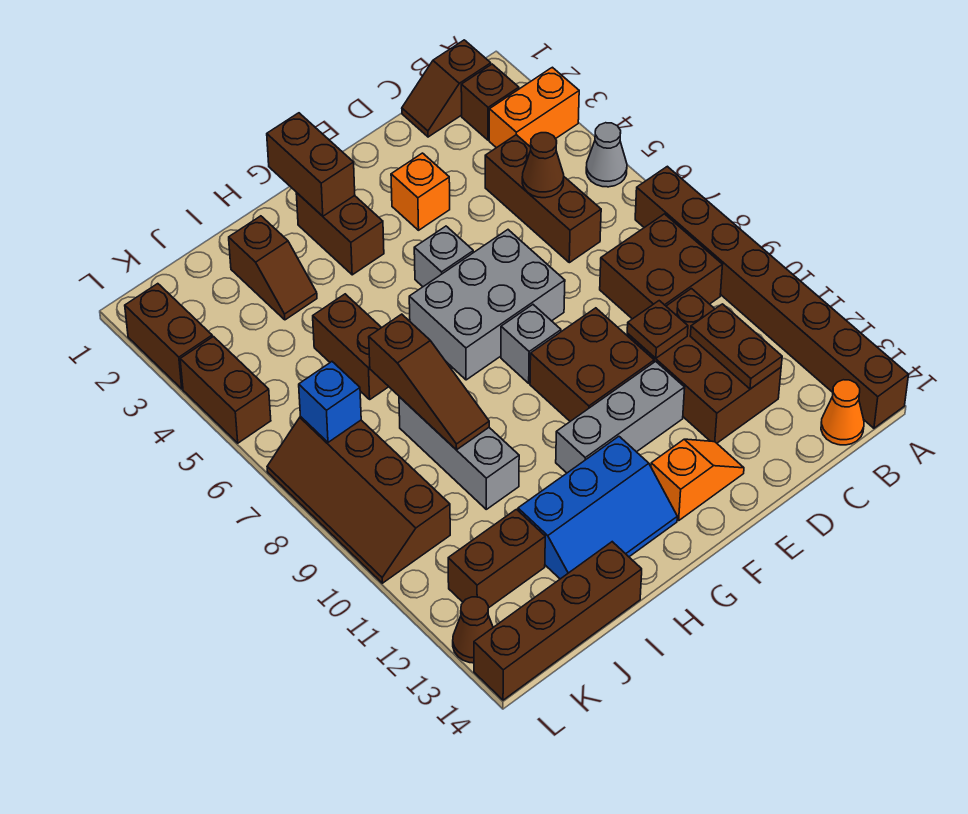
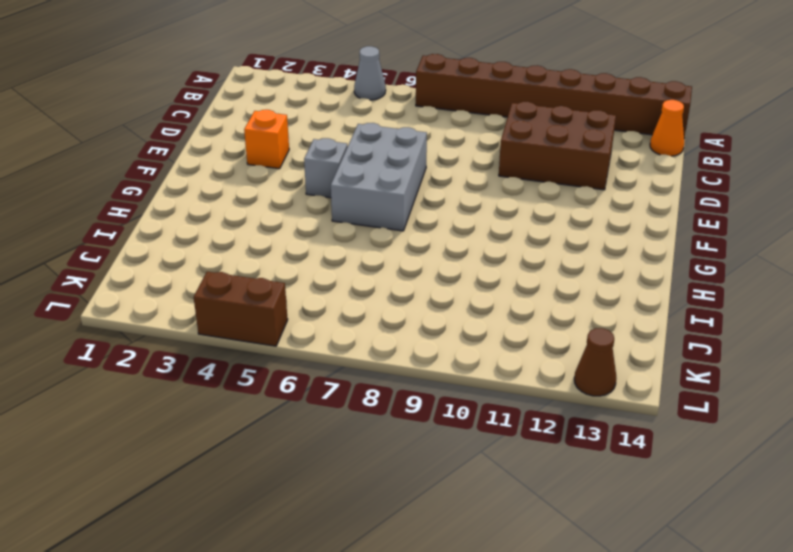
none -> orange 1x2 brick [489,67,579,148]
none -> brown 1x2 slope [402,40,491,137]
none -> brown 1x1 brick [461,64,519,140]
none -> brown 2x2 brick [600,214,722,319]

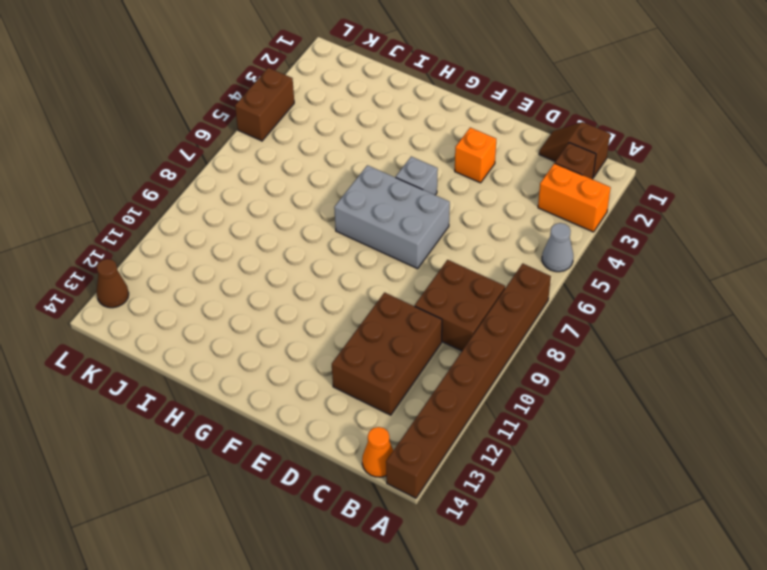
none -> brown 1x3 brick [485,135,601,263]
none -> brown 2x2 brick [530,308,654,421]
none -> grey 1x3 brick [556,361,685,473]
none -> orange 1x2 slope [651,439,744,520]

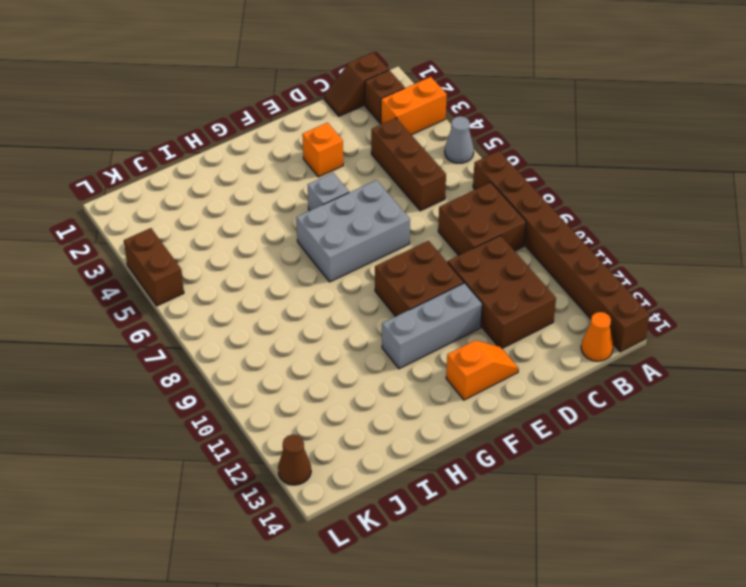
none -> grey 1x1 brick [501,305,561,383]
none -> brown 1x2 brick [296,193,384,275]
none -> blue 2x3 slope [518,436,677,579]
none -> brown 1x2 slope [229,216,317,320]

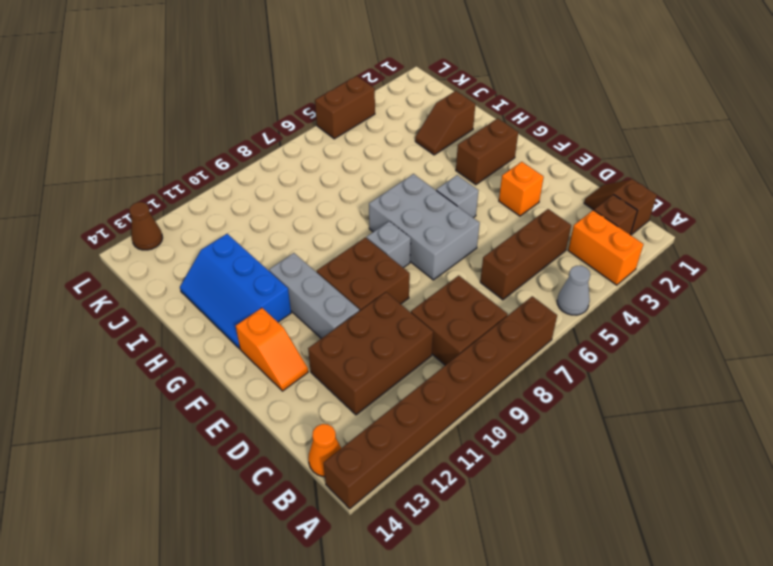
none -> brown 1x2 brick [313,294,389,399]
none -> grey 1x3 brick [399,397,519,509]
none -> brown 1x4 brick [474,542,642,700]
none -> brown 1x2 brick [448,509,545,608]

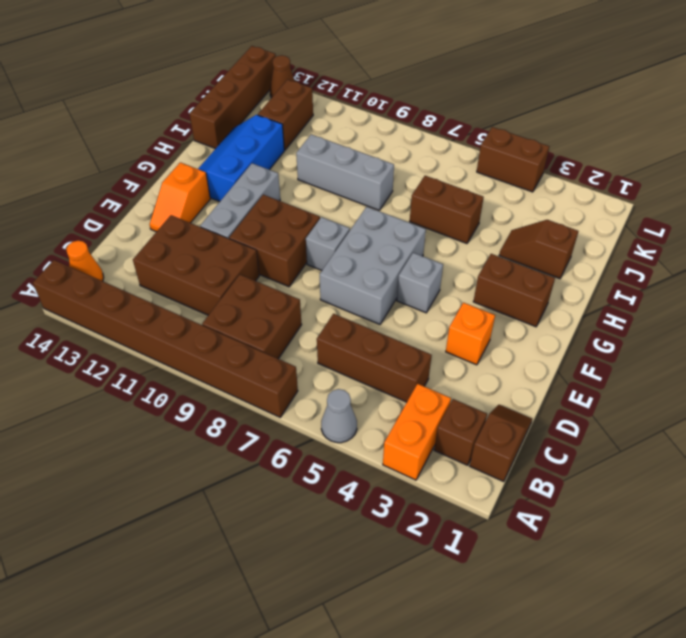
none -> brown 2x4 slope [267,417,450,583]
none -> brown 1x2 brick [125,284,212,389]
none -> brown 1x1 cone [522,133,564,198]
none -> brown 1x2 plate [690,304,782,389]

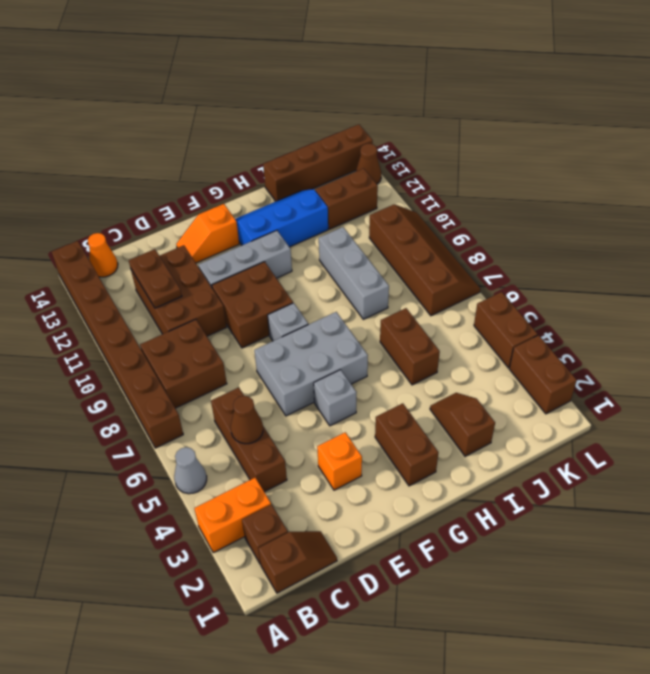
none -> brown 1x1 plate [627,301,688,358]
none -> brown 1x2 brick [267,113,355,216]
none -> brown 1x3 slope [369,314,489,450]
none -> blue 1x1 brick [299,362,361,442]

